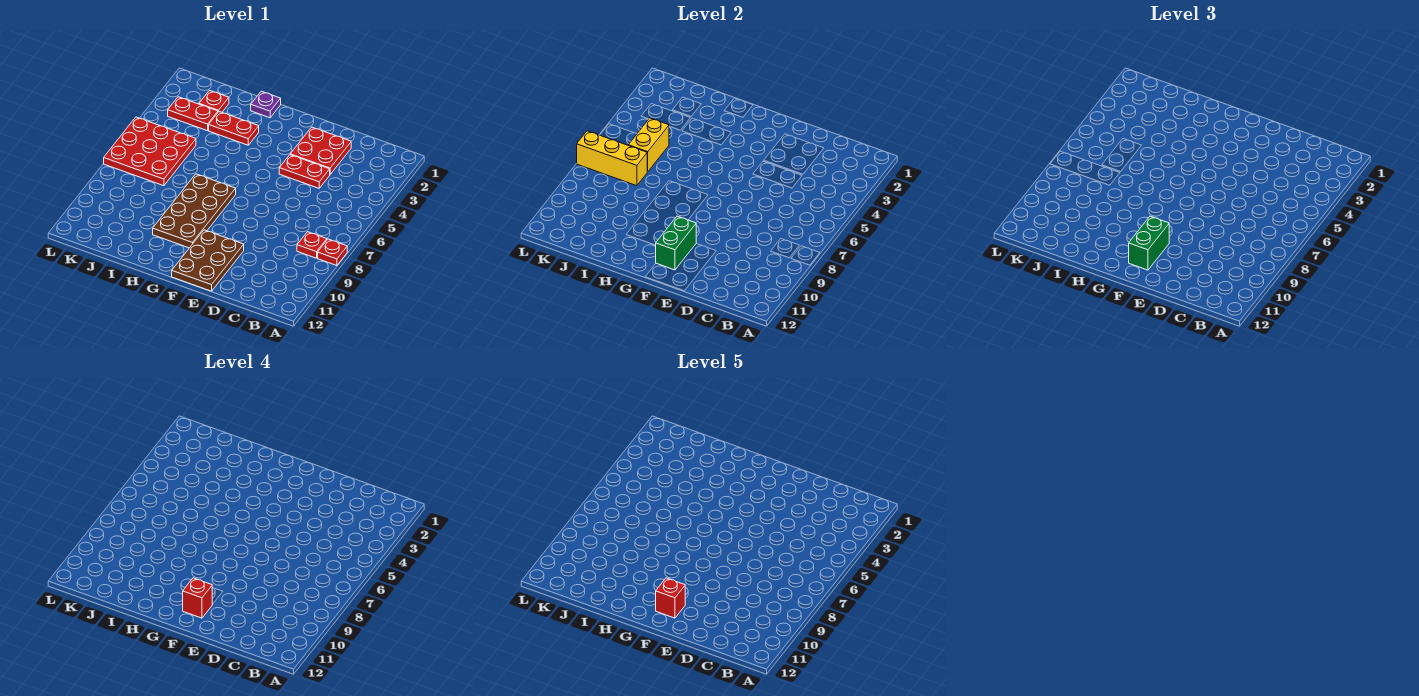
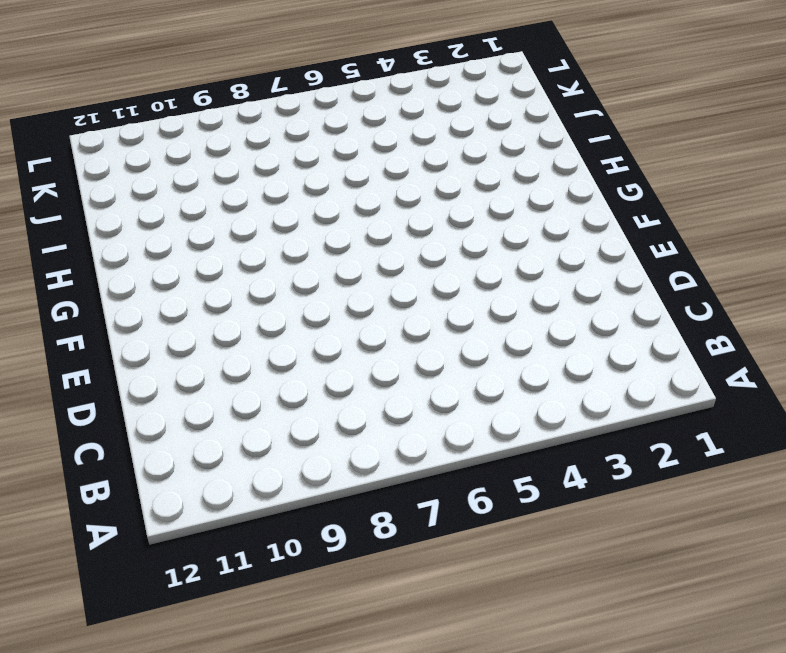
none -> red 1x1 plate [318,239,347,266]
none -> red 1x1 plate [297,232,327,258]
none -> red 2x2 plate [290,127,351,174]

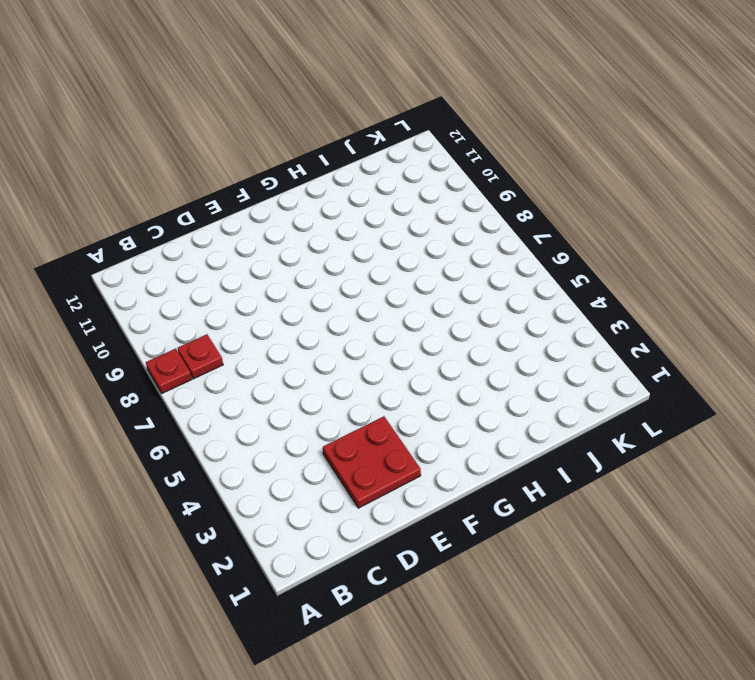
none -> red 1x2 plate [279,155,330,188]
none -> brown 2x3 plate [172,230,244,291]
none -> brown 2x4 plate [153,174,236,248]

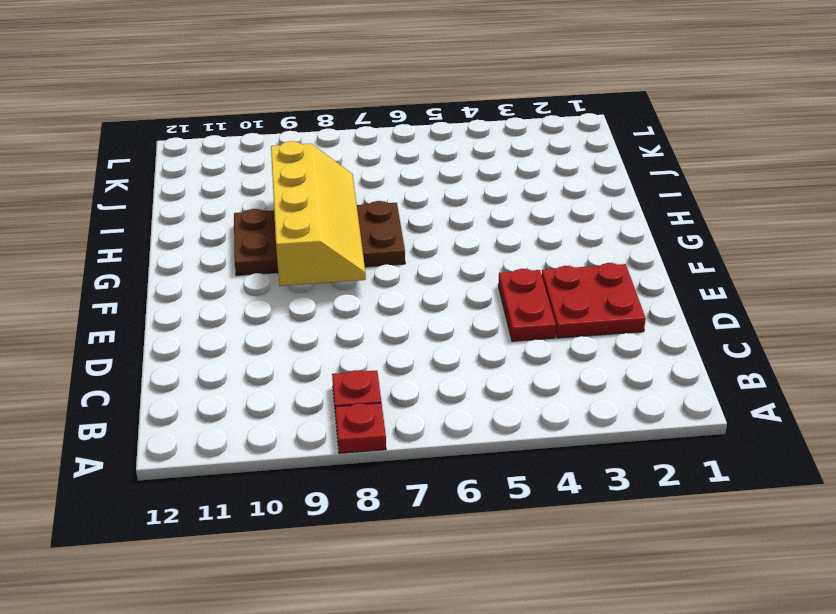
yellow 2x4 slope [271,141,366,286] -> none
none -> brown 2x3 plate [172,230,244,291]
none -> purple 1x1 plate [251,91,281,118]
none -> red 1x2 plate [209,112,259,145]

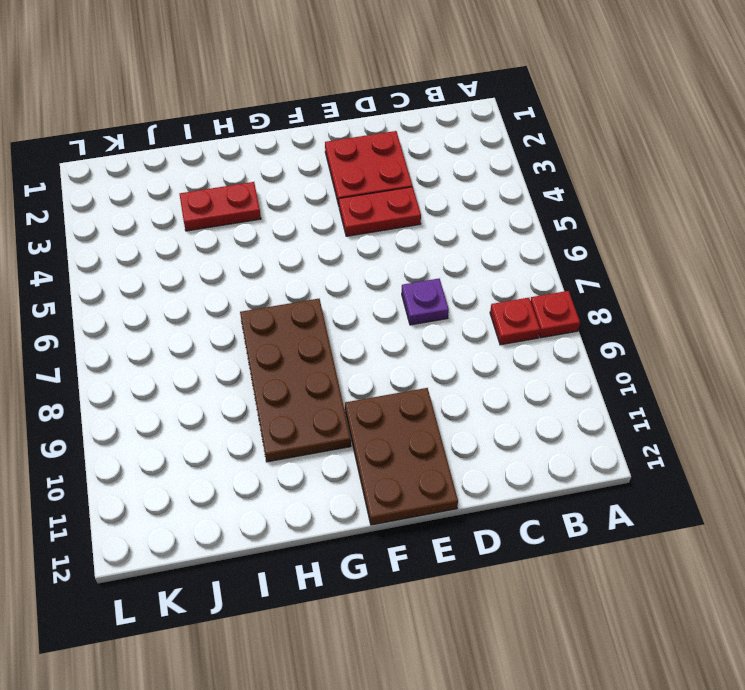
purple 1x1 plate [402,279,449,325] -> purple 1x1 plate moved to [251,91,281,118]
none -> red 1x1 plate [199,90,229,112]
none -> red 1x2 plate [168,97,218,131]
none -> red 3x3 plate [104,117,196,186]

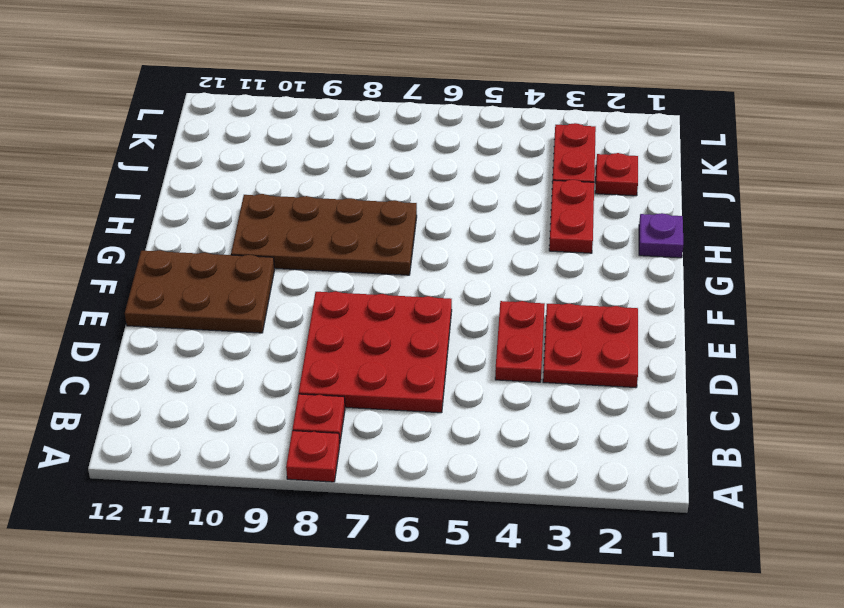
red 3x3 plate [299,291,452,413] -> red 3x3 plate moved to [104,117,196,186]
none -> green 1x2 brick [656,216,696,270]
none -> yellow 1x2 brick [628,118,669,172]
none -> yellow 1x3 brick [577,131,647,186]

